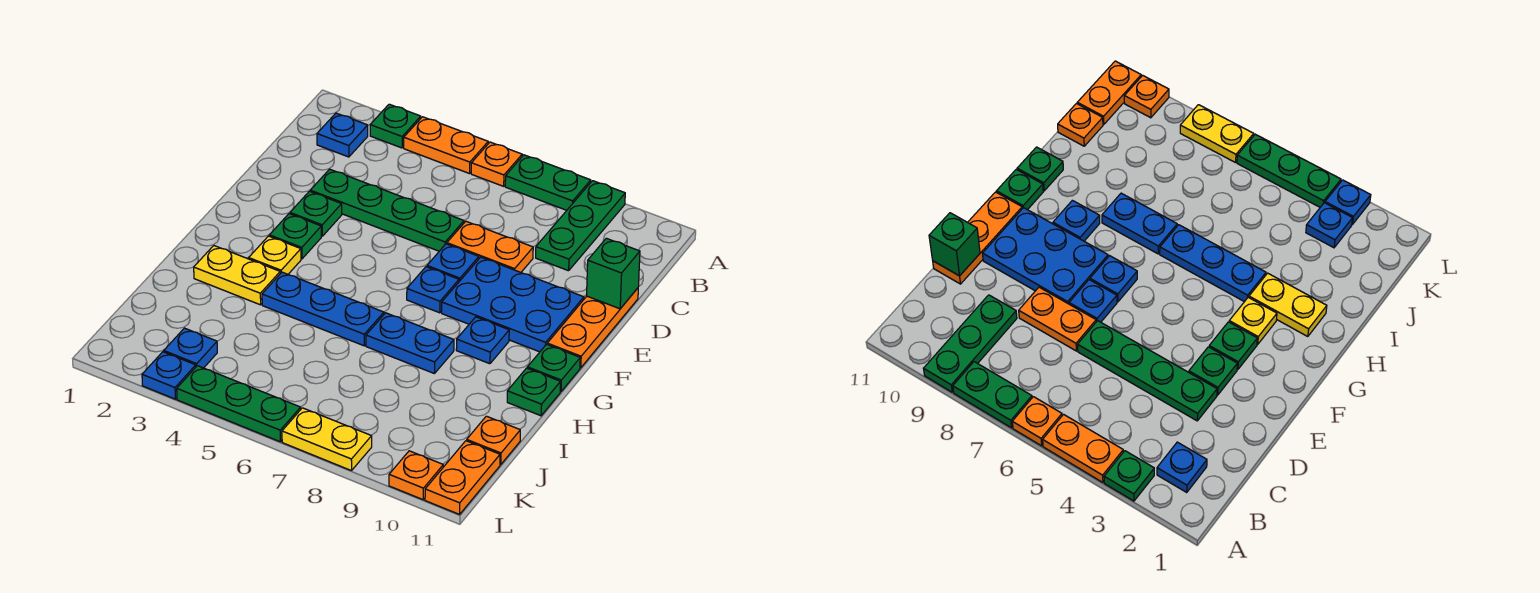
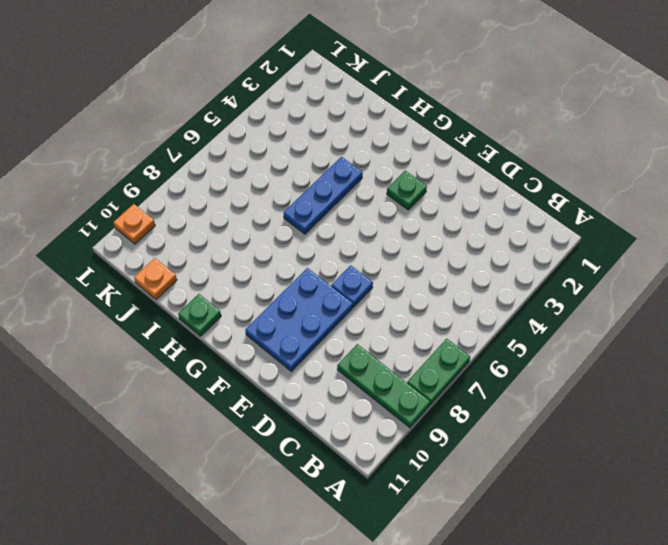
none -> green 1x1 plate [370,104,421,148]
none -> orange 1x2 plate [404,117,488,174]
none -> orange 1x1 plate [471,142,522,186]

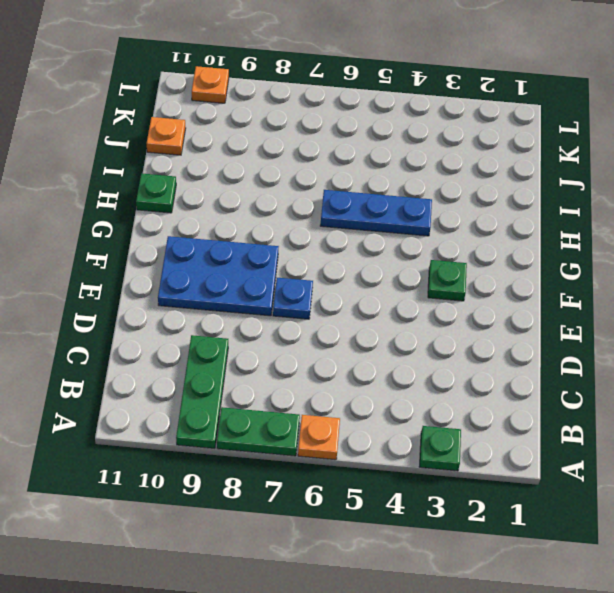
none -> orange 1x2 plate [404,117,488,174]
none -> blue 1x1 plate [317,113,368,157]
none -> green 1x4 plate [310,169,464,251]

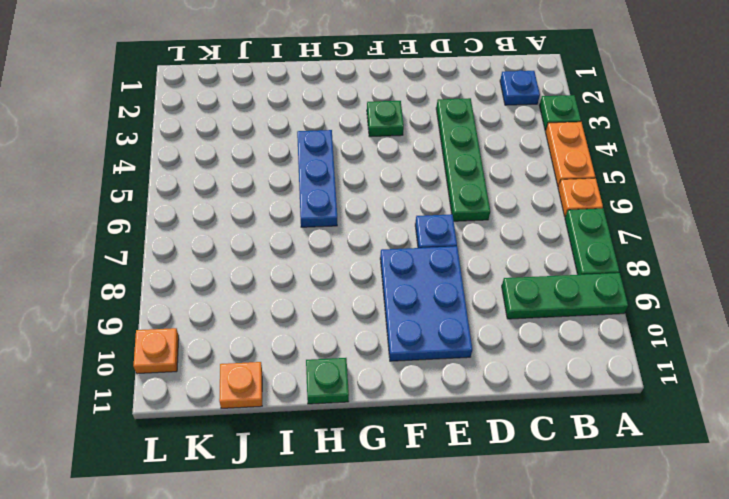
none -> orange 1x2 plate [447,221,533,272]
none -> orange 1x3 plate [547,288,638,368]
none -> green 1x1 plate [290,191,342,236]

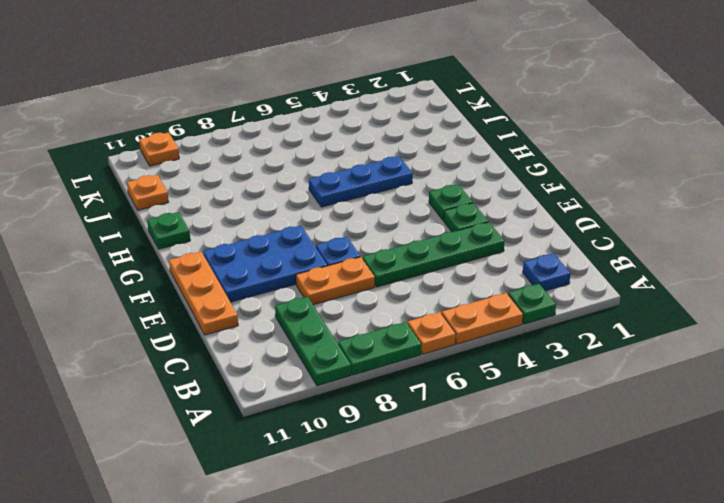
none -> blue 1x1 plate [407,267,459,313]
none -> yellow 1x1 plate [249,236,301,274]
none -> blue 1x1 plate [456,317,509,364]

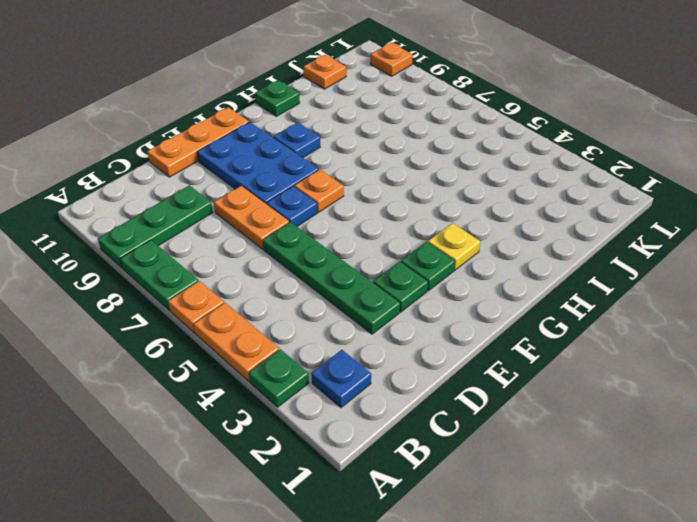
orange 1x1 plate [294,169,344,212] -> blue 1x1 plate [407,267,459,313]
none -> green 1x1 plate [527,344,580,392]
none -> yellow 1x2 plate [194,246,280,305]
none -> blue 1x3 plate [262,272,384,346]

